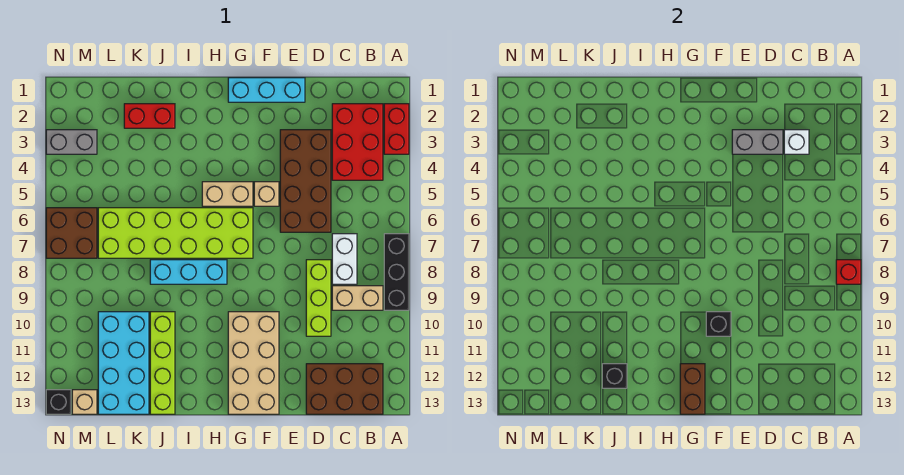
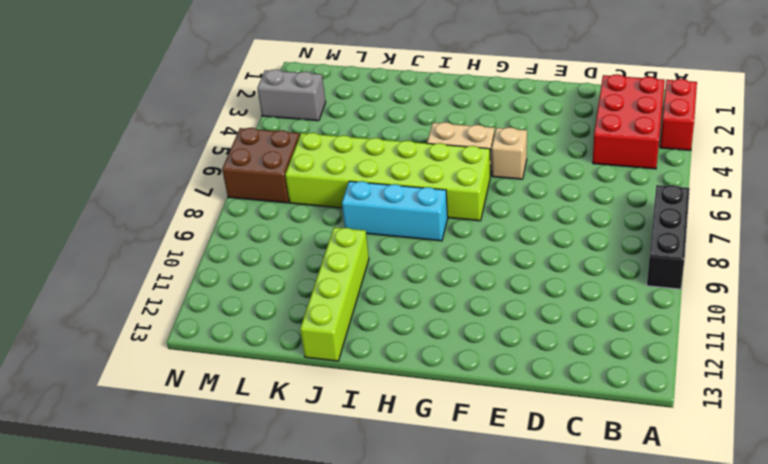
none -> tan 1x2 brick [332,286,383,310]
none -> brown 2x3 brick [306,364,383,414]
none -> white 1x2 brick [332,234,357,284]

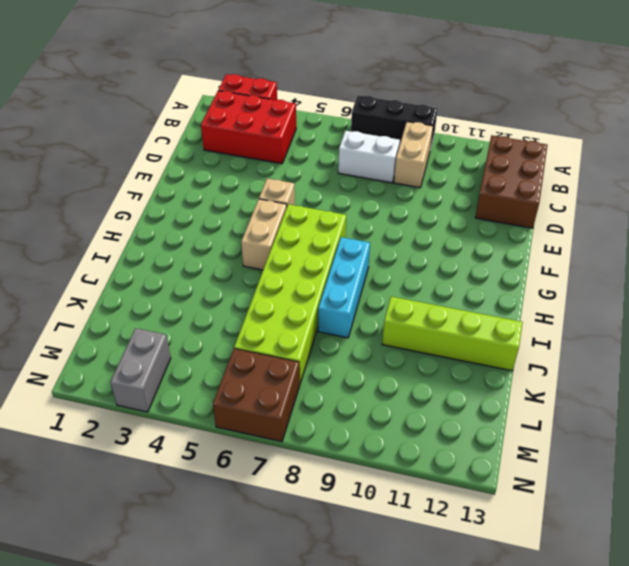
none -> brown 2x4 brick [280,130,331,232]
none -> lime 1x3 brick [306,260,331,336]
none -> cyan 1x3 brick [228,78,305,102]

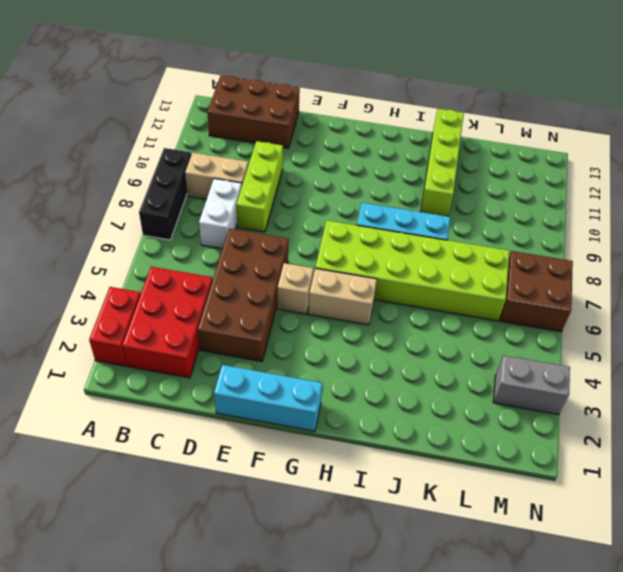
none -> tan 2x4 brick [228,312,279,414]
none -> red 1x2 brick [124,104,175,128]
none -> cyan 2x4 brick [98,312,149,414]

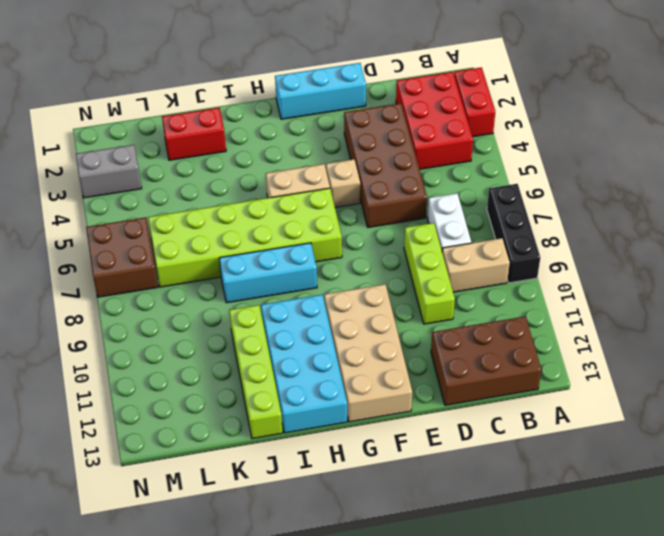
cyan 2x4 brick [261,295,347,433] -> cyan 2x4 brick moved to [98,312,149,414]
none -> tan 1x1 brick [72,390,97,414]
none -> black 1x1 brick [46,390,71,414]
none -> red 1x1 brick [836,260,861,284]

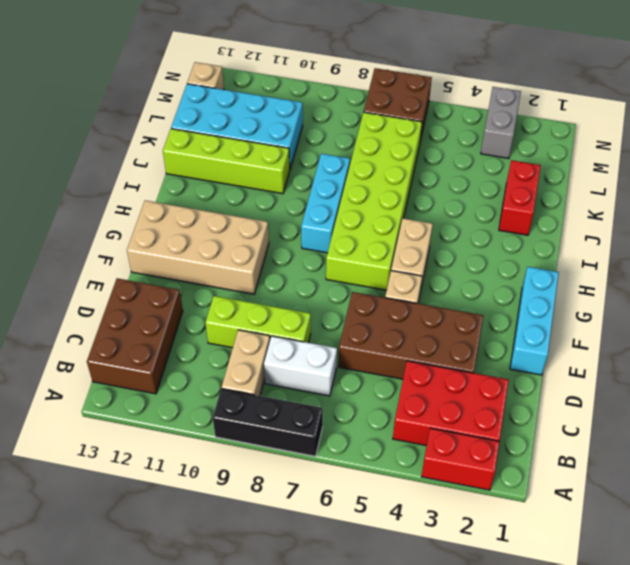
none -> black 1x1 brick [46,390,71,414]
none -> red 1x1 brick [836,260,861,284]
none -> white 1x1 brick [784,130,809,154]

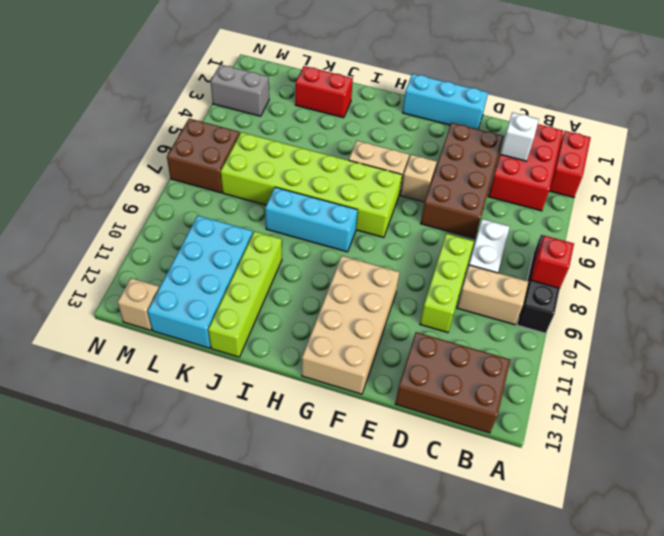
none -> black 1x1 brick [46,390,71,414]
none -> grey 1x2 brick [732,130,783,154]
none -> black 1x1 brick [706,312,731,336]

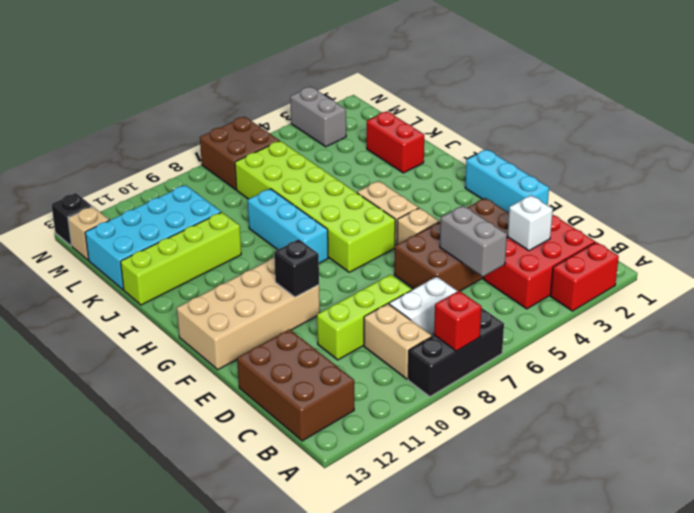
grey 1x2 brick [440,206,507,277] -> grey 1x2 brick moved to [732,130,783,154]
none -> brown 1x2 brick [680,364,705,414]
none -> black 1x1 brick [602,364,627,388]

